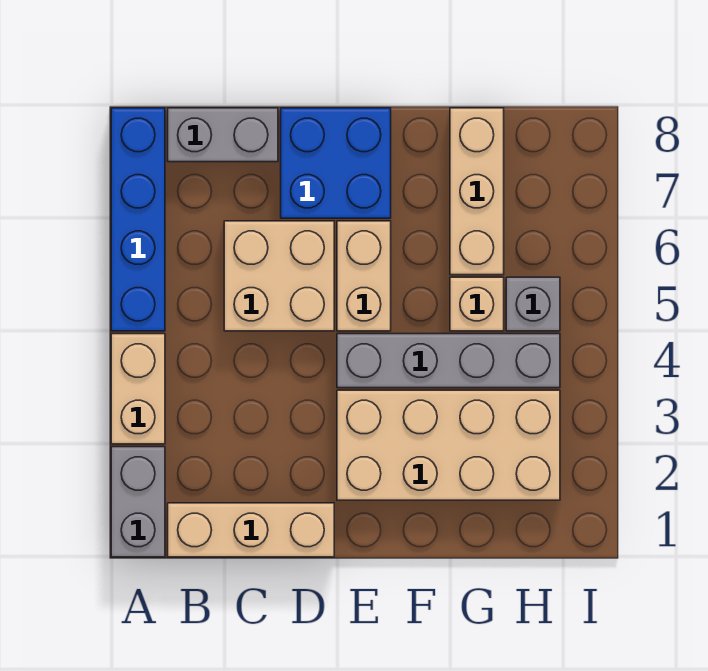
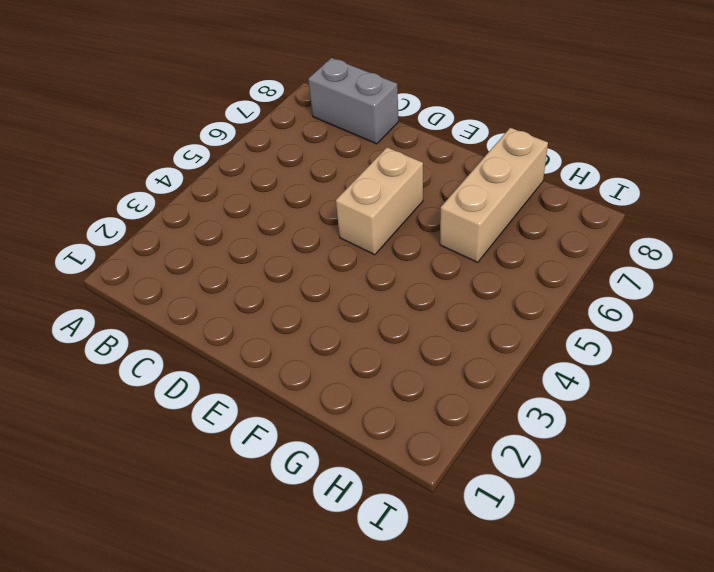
none -> grey 1x2 brick [111,447,165,557]
none -> tan 1x2 brick [111,334,165,444]
none -> blue 1x4 brick [111,108,165,331]

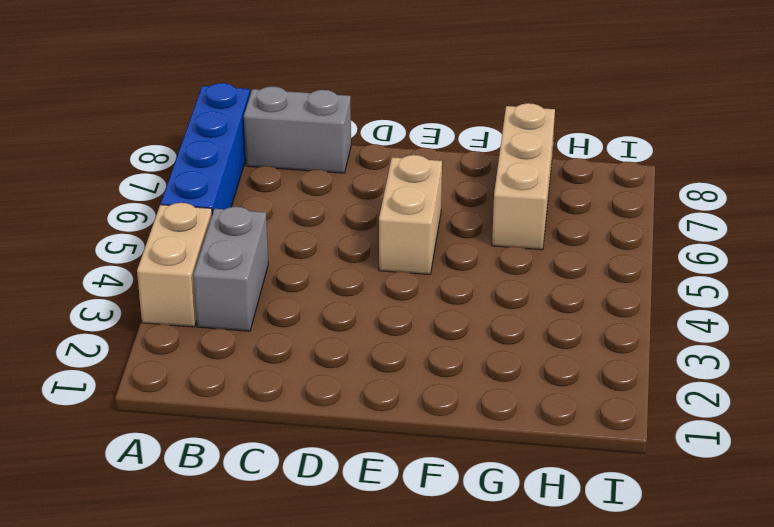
grey 1x2 brick [193,207,268,331] -> grey 1x2 brick moved to [111,447,165,557]
none -> tan 1x3 brick [168,503,334,557]
none -> tan 2x2 brick [224,221,334,331]
none -> blue 2x2 brick [281,108,391,218]

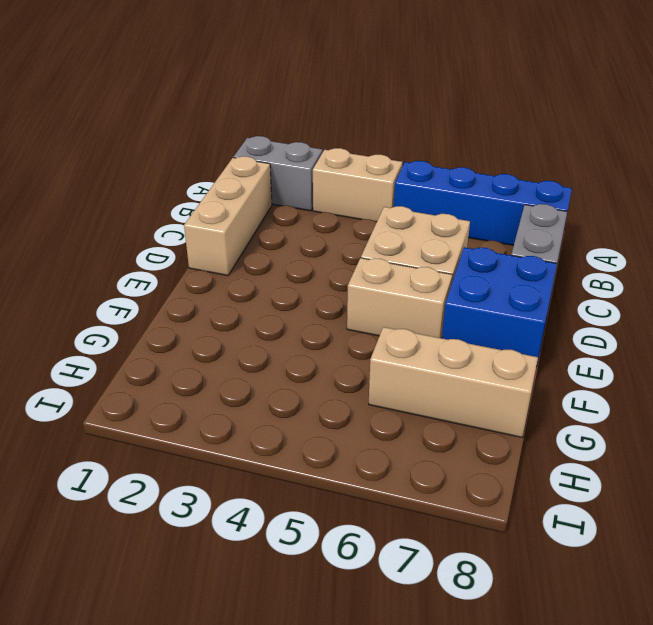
none -> tan 2x4 brick [337,390,560,500]
none -> grey 1x4 brick [337,334,560,388]
none -> tan 1x1 brick [450,277,504,331]

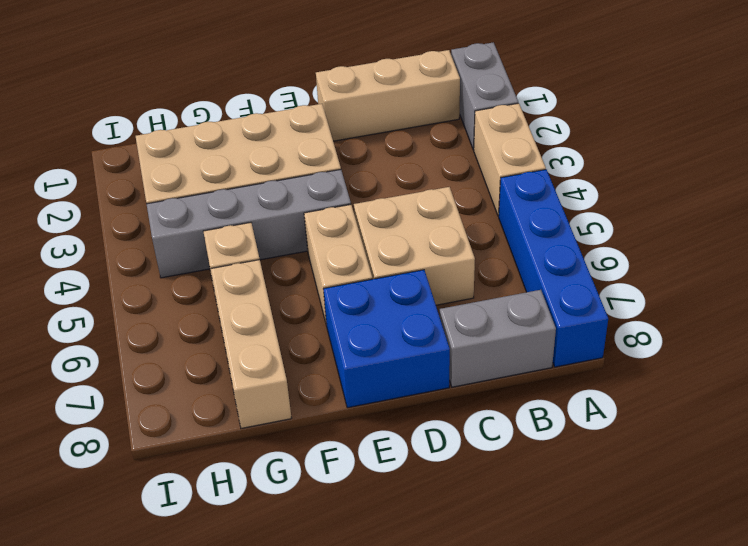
none -> grey 1x1 brick [506,277,560,331]

